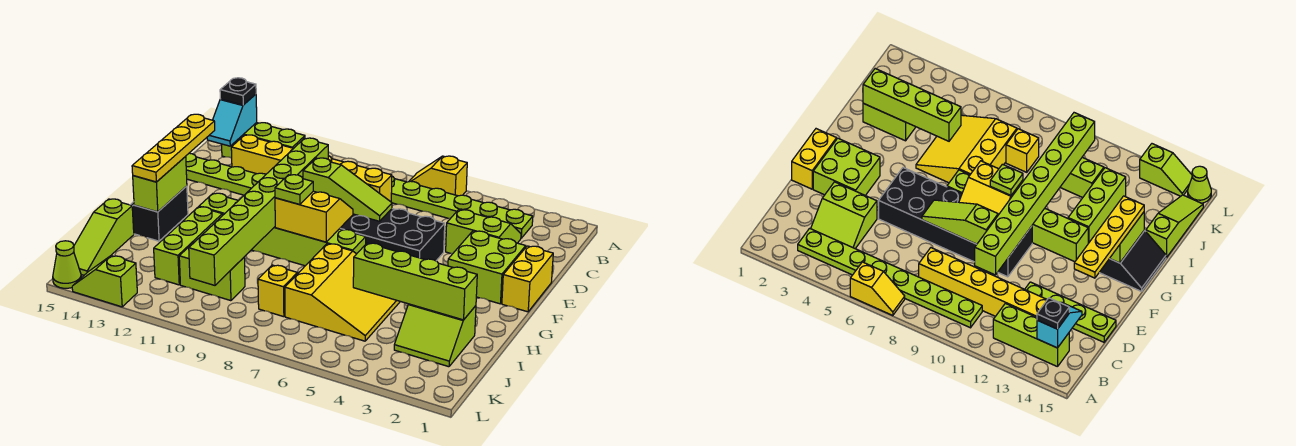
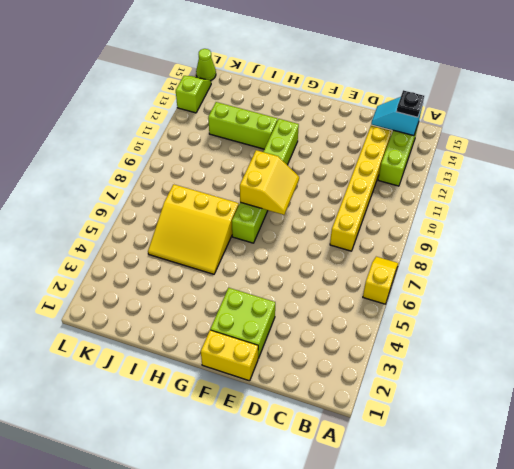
none -> lime 1x8 plate [391,176,533,238]
none -> lime 2x2 slope [446,210,521,254]
none -> lime 1x4 plate [185,153,266,195]

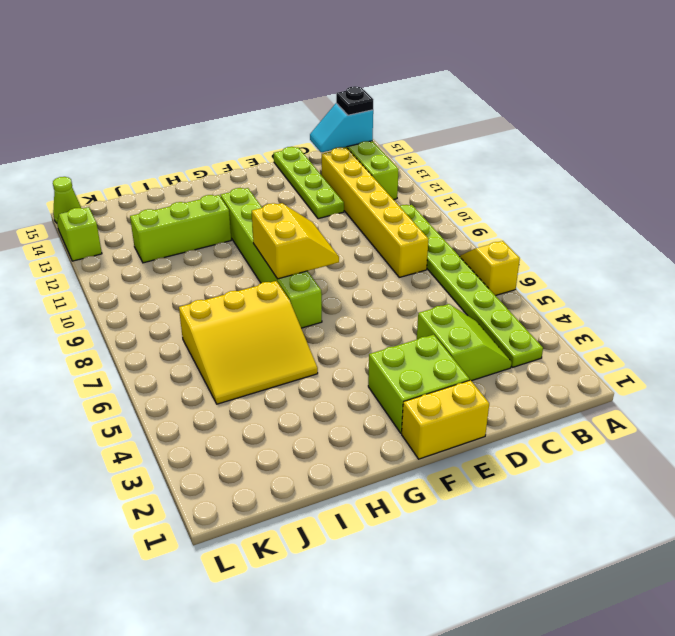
none -> black 2x6 brick [340,209,445,261]
none -> black 2x2 slope [131,186,188,241]
none -> lime 2x2 slope [394,304,476,367]

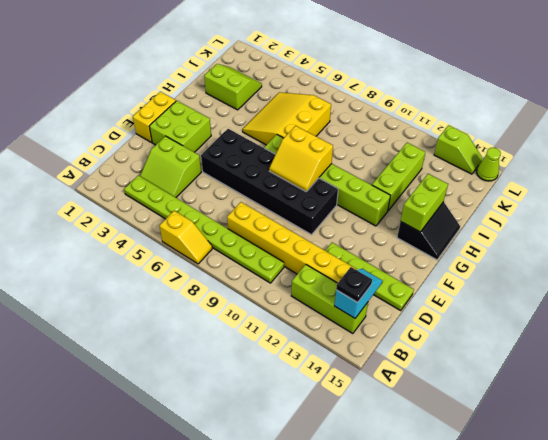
none -> lime 1x3 slope [74,199,134,275]
none -> yellow 1x1 brick [258,265,297,317]
none -> lime 1x2 brick [179,242,245,301]

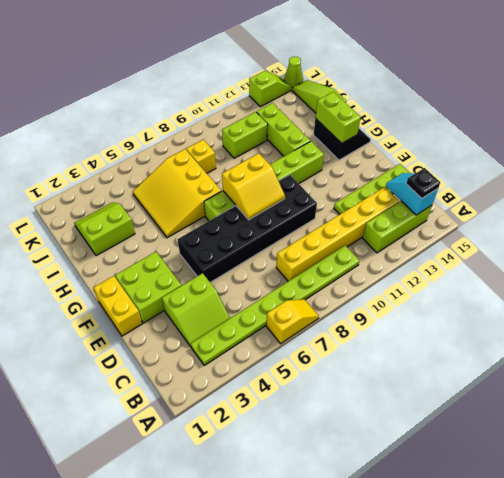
none -> lime 1x8 brick [189,138,328,285]
none -> lime 1x3 slope [303,158,392,221]
none -> lime 1x4 brick [353,243,477,320]

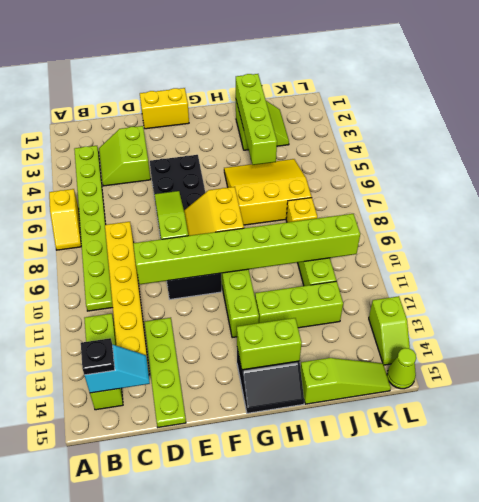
none -> lime 2x2 brick [448,231,526,304]
none -> yellow 1x4 plate [132,114,215,182]
none -> lime 1x1 plate [275,175,313,205]

